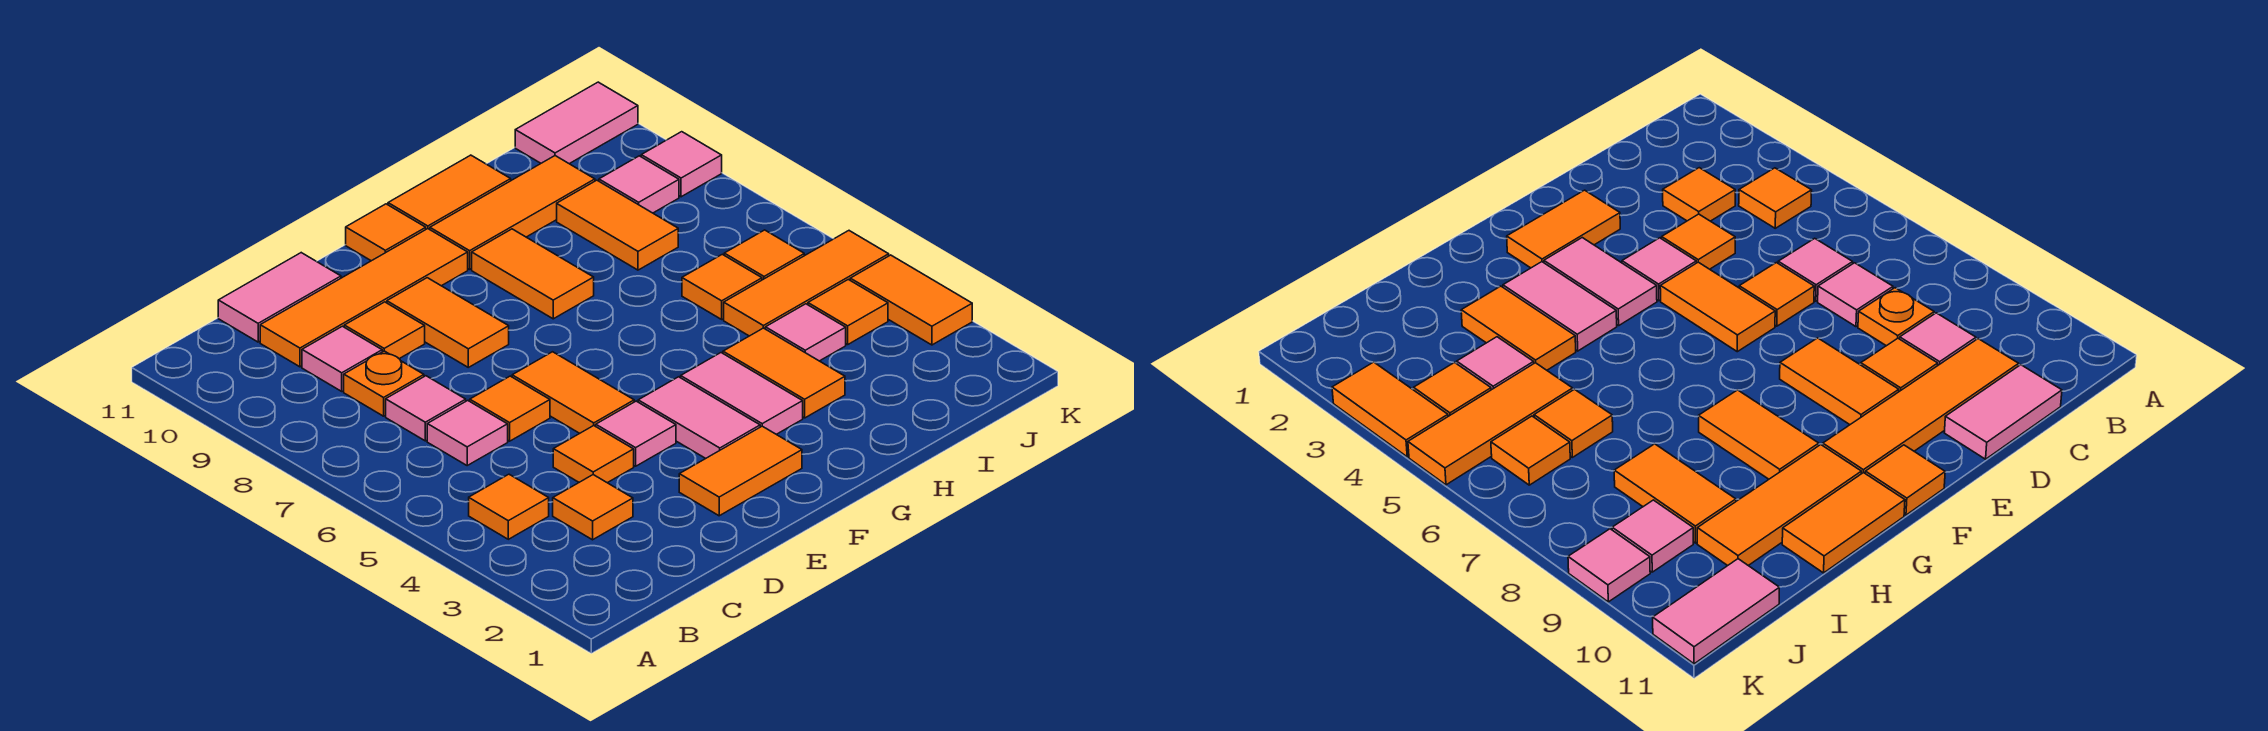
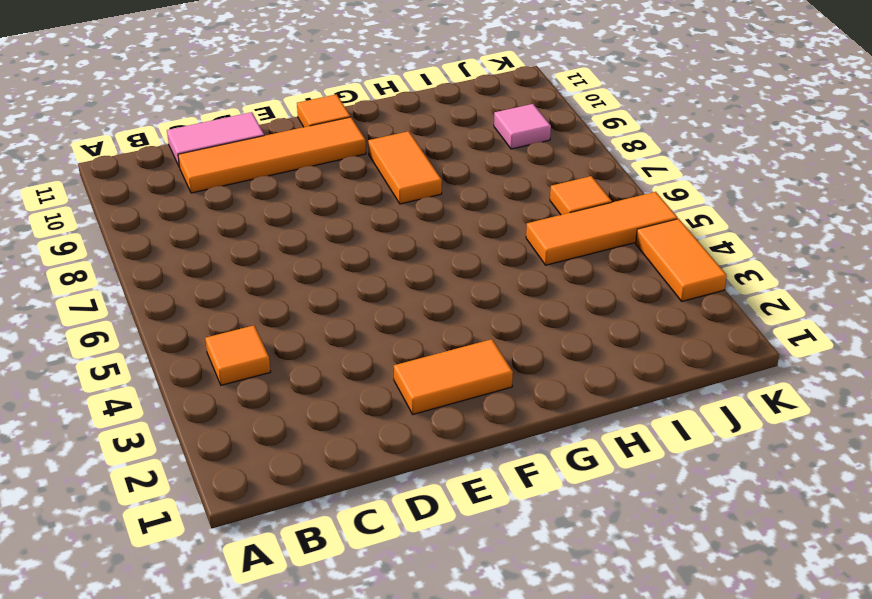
none -> orange 1x1 tile [553,475,633,540]
none -> pink 1x1 tile [427,401,508,465]
none -> pink 1x1 tile [386,376,466,441]
none -> orange 1x1 plate [344,351,424,416]

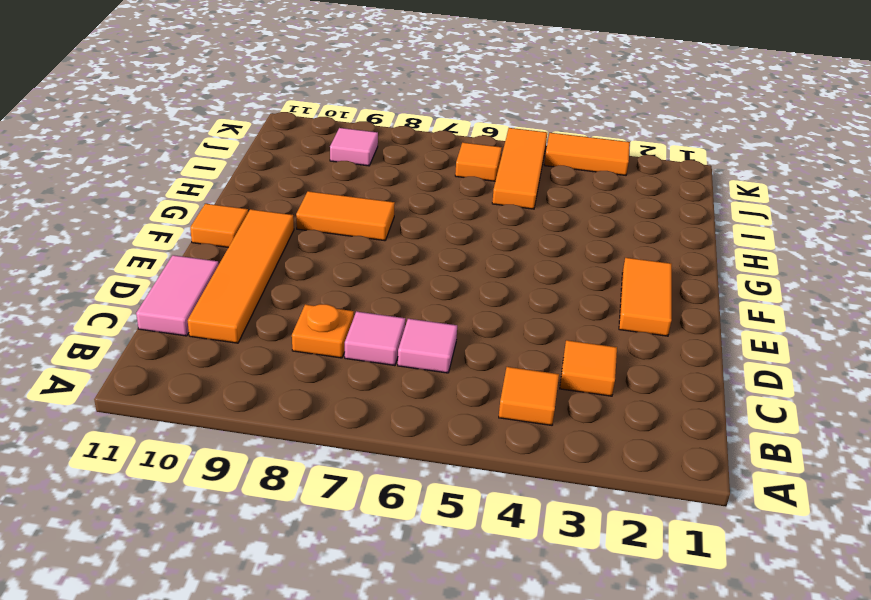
none -> pink 1x1 tile [302,326,382,391]
none -> orange 1x1 tile [553,426,634,483]
none -> orange 1x1 tile [470,376,550,441]
none -> orange 1x1 tile [344,302,425,359]

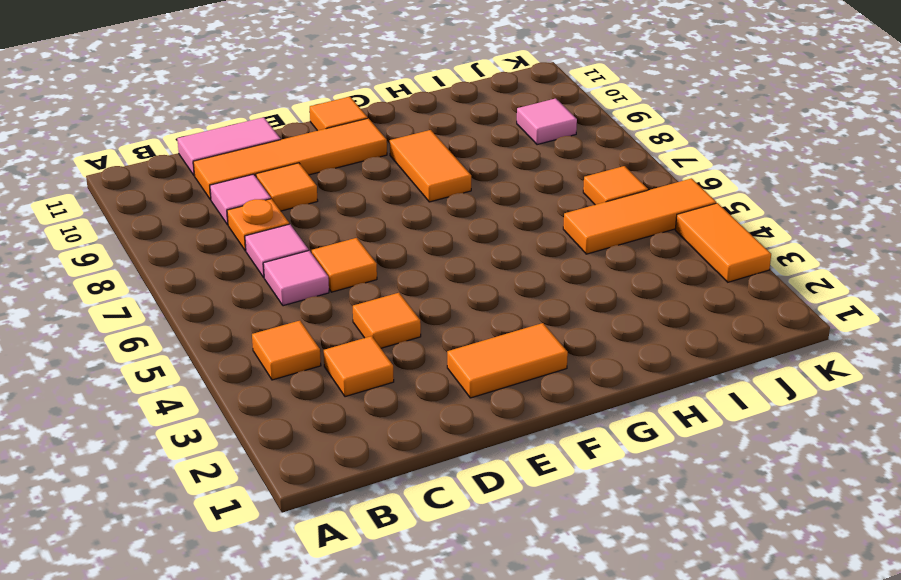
none -> pink 1x1 tile [596,401,676,466]
none -> orange 1x2 tile [512,352,634,433]
none -> orange 1x2 tile [387,278,509,367]
none -> pink 1x2 tile [638,377,760,459]

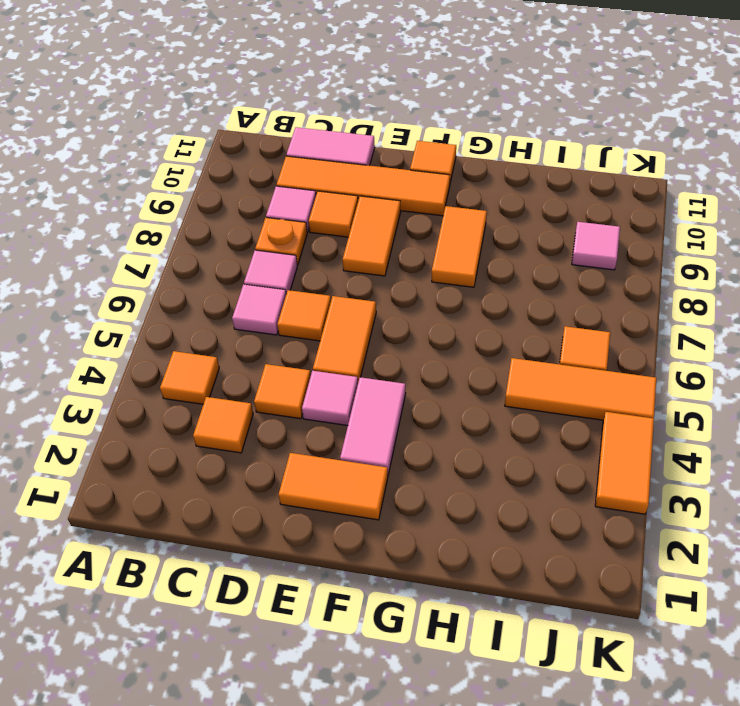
none -> pink 1x2 tile [681,353,803,434]
none -> orange 1x3 tile [430,156,595,269]
none -> orange 1x2 tile [388,155,511,229]
none -> orange 1x2 tile [723,328,845,418]

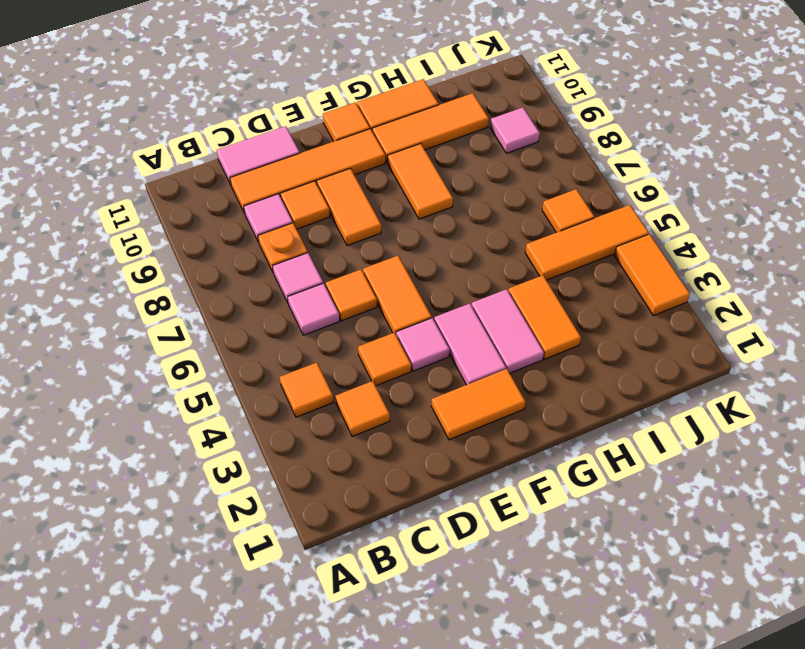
none -> pink 1x1 tile [765,304,846,361]
none -> orange 1x1 tile [682,254,762,319]
none -> orange 1x2 tile [557,180,678,270]
none -> orange 1x1 tile [808,279,888,345]

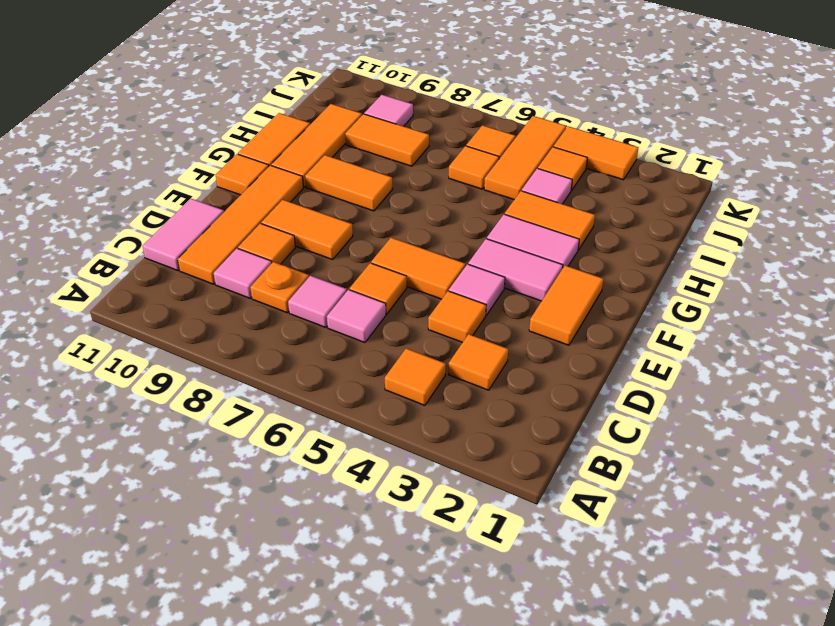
none -> pink 1x2 tile [515,82,638,164]
none -> pink 1x1 tile [641,132,722,197]

